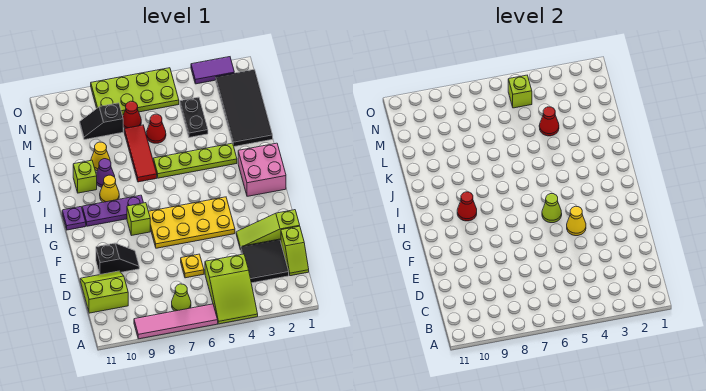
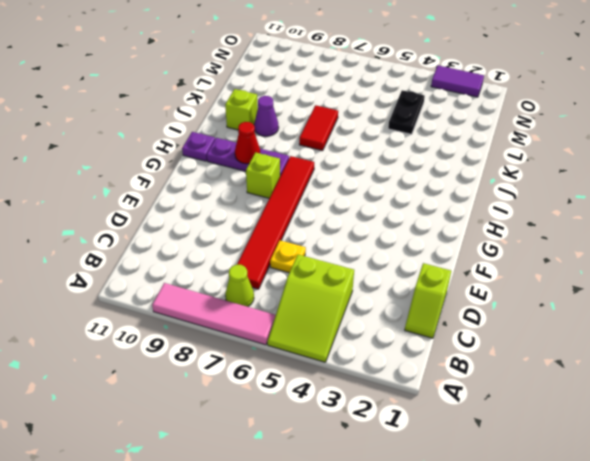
red 1x6 tile [237,156,314,289] -> yellow 2x4 plate [149,197,235,248]
red 1x2 tile [299,105,338,151] -> red 1x3 tile [124,125,157,182]
none -> black 2x2 tile [241,239,289,283]
none -> lime 2x2 slope [80,271,128,313]
none -> lime 1x3 slope [236,210,300,250]
none -> black 1x2 slope [96,243,139,275]

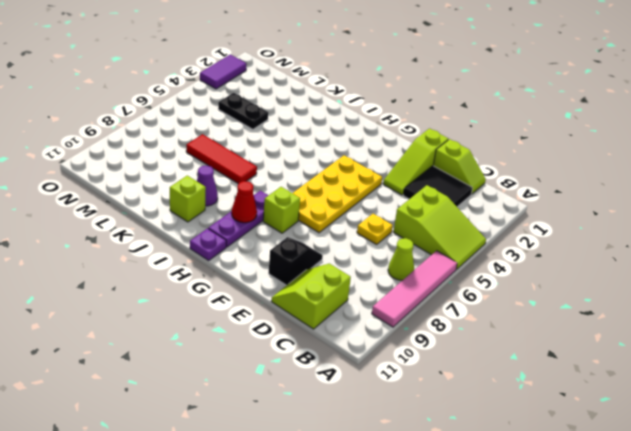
none -> pink 2x2 brick [238,143,286,196]
none -> yellow 1x1 cone [100,175,119,202]
none -> lime 1x4 plate [153,143,237,178]
none -> black 2x4 tile [216,69,273,147]

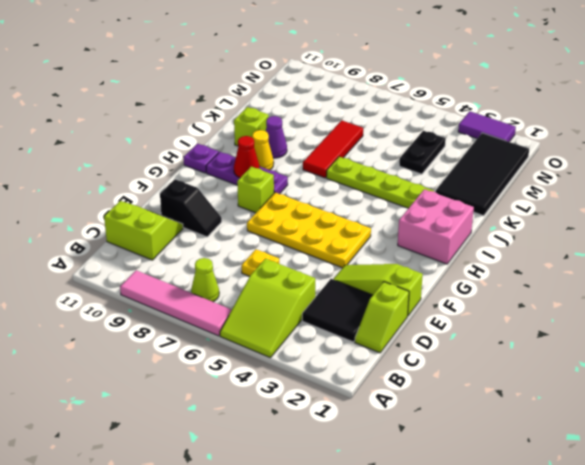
none -> yellow 1x1 cone [91,142,110,171]
none -> red 1x1 cone [146,114,166,143]
none -> red 1x1 cone [123,101,141,128]
none -> black 1x2 slope [80,103,123,140]

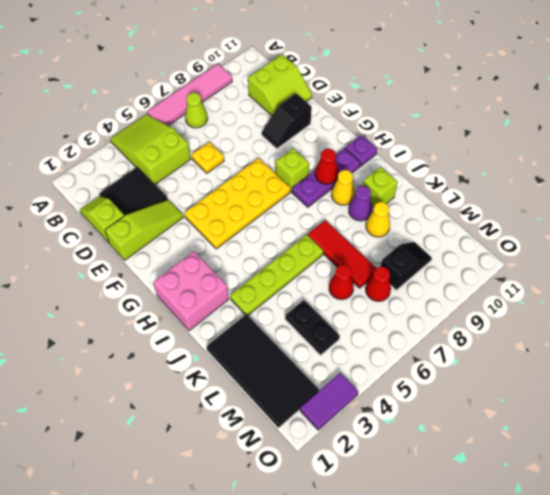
none -> lime 2x4 plate [91,68,179,115]
none -> yellow 1x1 cone [567,206,586,236]
none -> lime 1x1 cone [542,194,562,223]
none -> red 1x1 cone [539,107,559,136]

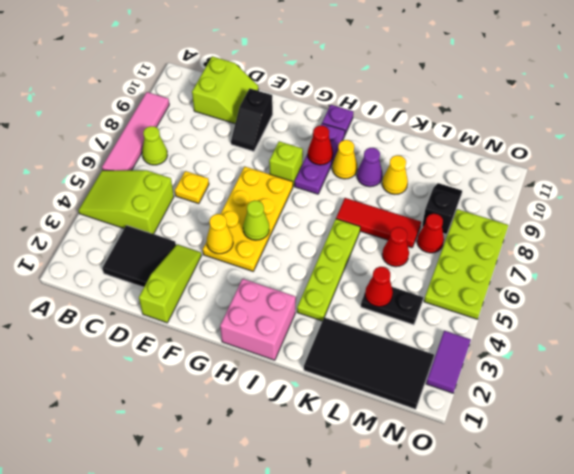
none -> lime 1x2 slope [281,226,309,276]
none -> lime 1x1 brick [73,160,97,193]
none -> lime 1x1 brick [508,75,532,108]

